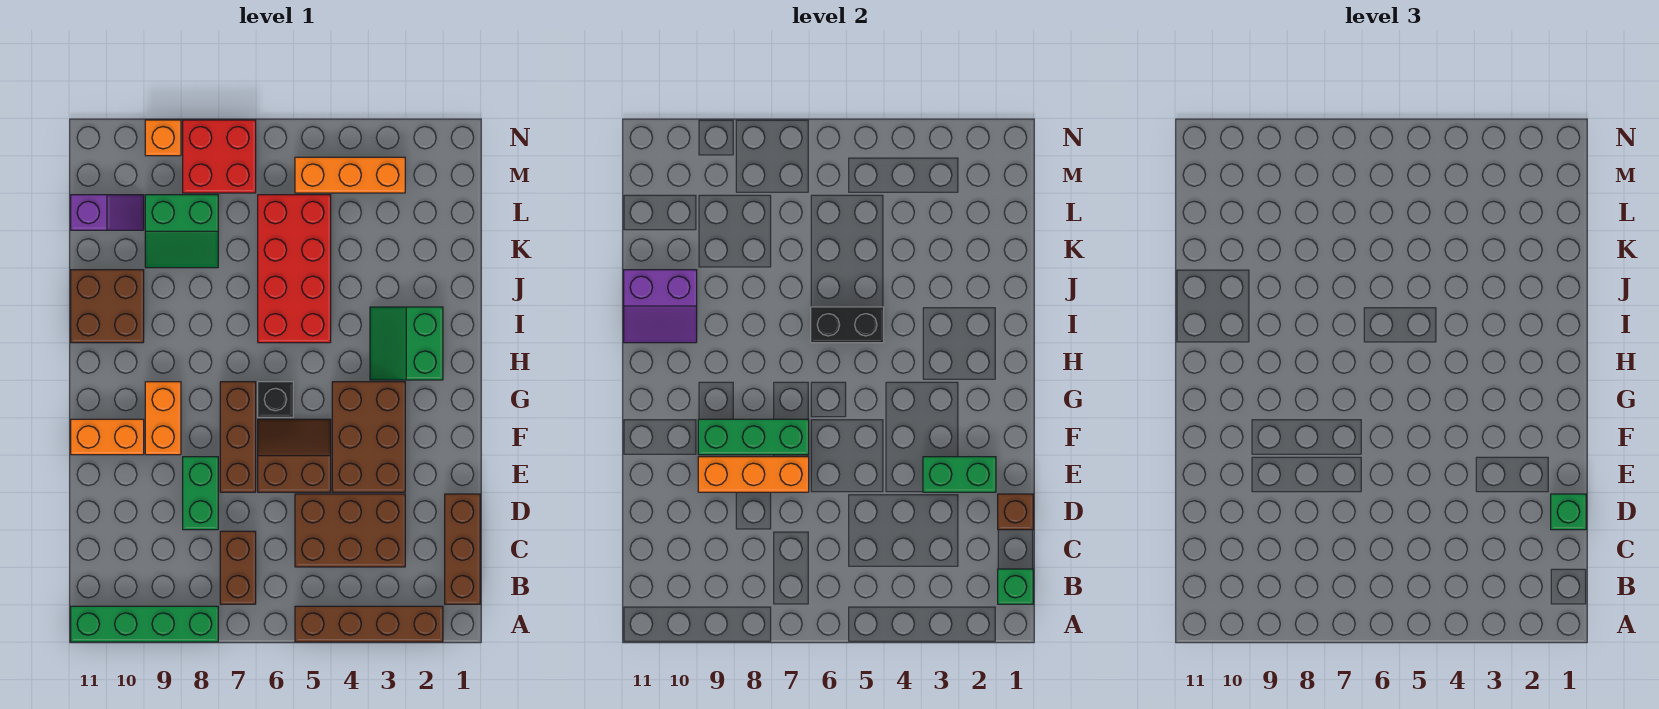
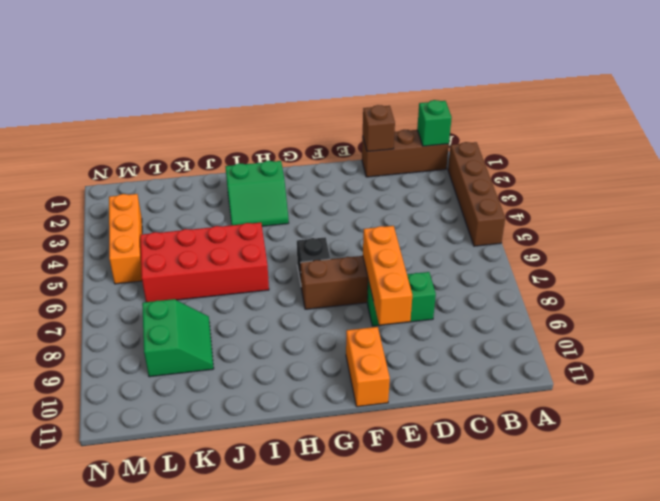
none -> green 1x4 brick [71,606,218,642]
none -> brown 1x2 brick [220,531,256,604]
none -> brown 2x3 brick [295,494,405,567]

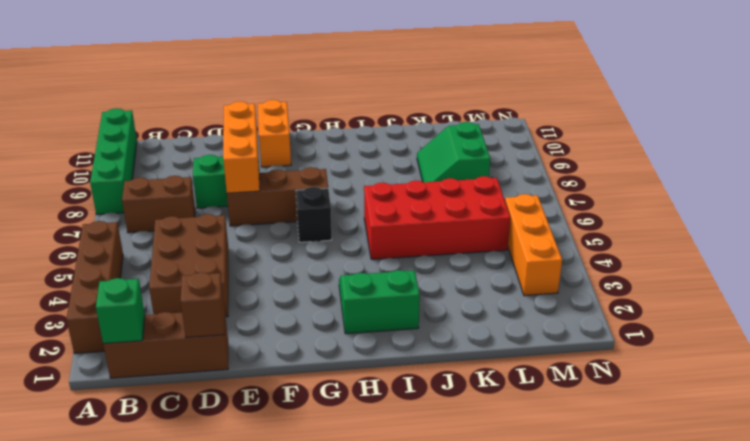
none -> brown 2x3 brick [332,382,405,492]
none -> brown 2x2 slope [258,419,331,492]
none -> orange 1x2 brick [145,382,181,455]

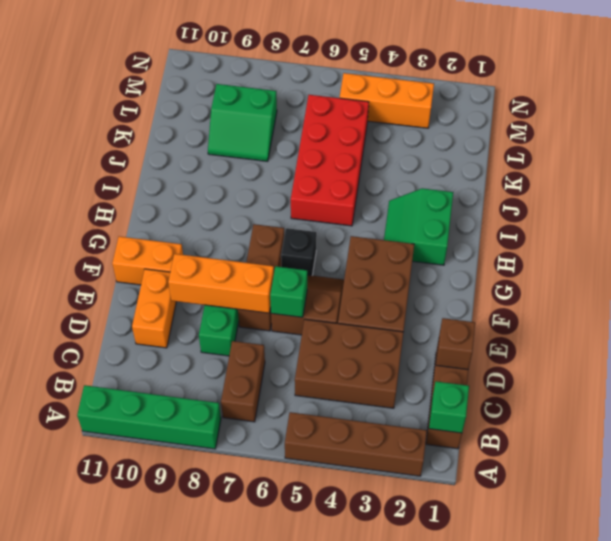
orange 1x2 brick [132,269,176,348] -> orange 1x2 brick moved to [145,382,181,455]
green 1x1 brick [270,266,307,317] -> green 1x1 brick moved to [1551,494,1586,530]
none -> brown 2x2 brick [71,270,144,343]
none -> purple 1x2 slope [71,195,144,230]
none -> red 2x2 brick [183,120,256,193]

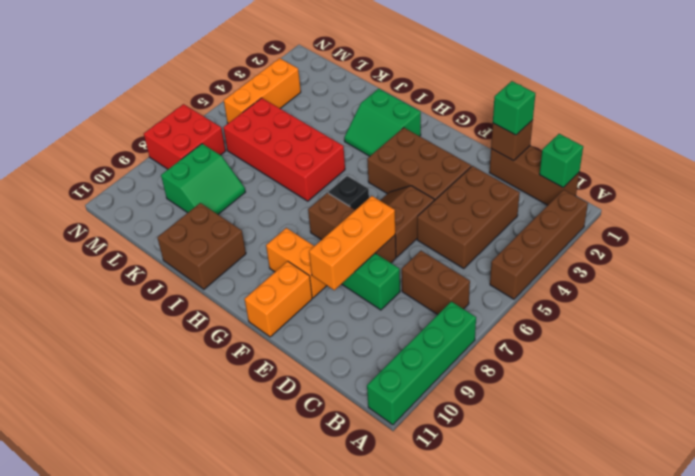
none -> purple 1x2 slope [71,195,144,230]
none -> orange 1x1 brick [145,120,181,156]
none -> green 1x2 brick [923,457,996,492]

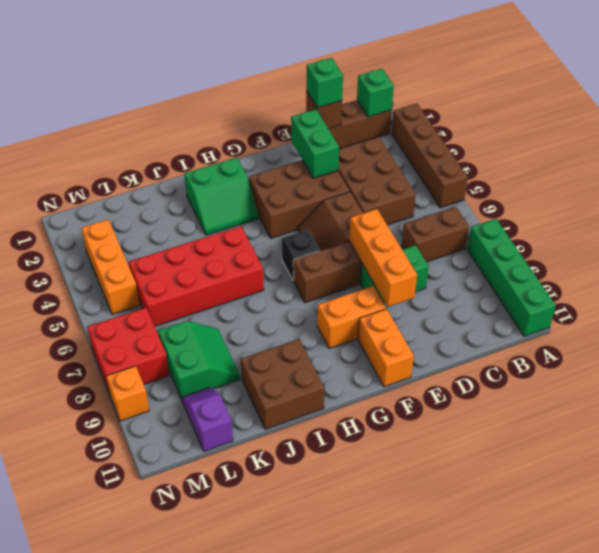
none -> green 1x3 brick [698,419,809,455]
none -> black 1x2 brick [811,307,884,343]
none -> purple 2x2 slope [624,270,697,343]

